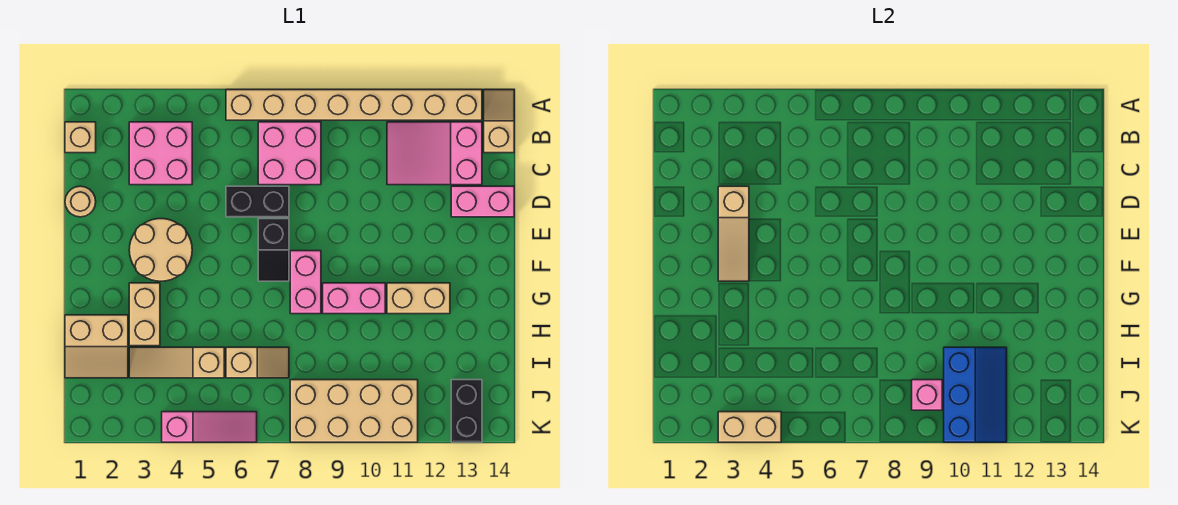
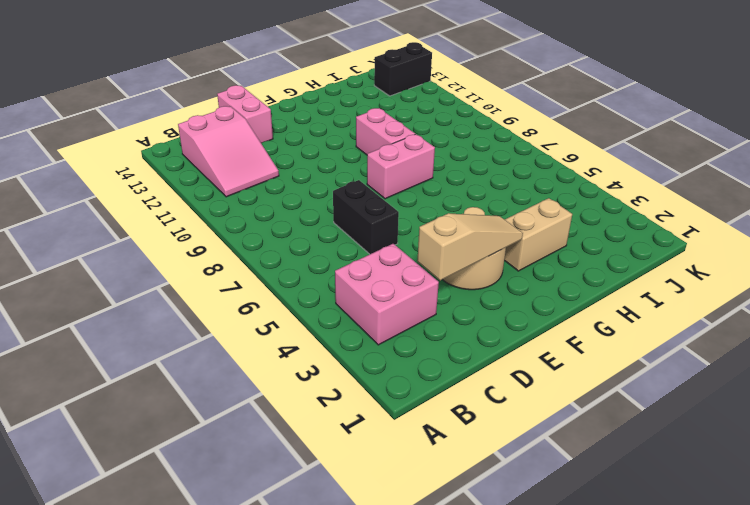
none -> tan 1x8 brick [226,90,482,120]
none -> tan 1x2 slope [484,90,514,153]
none -> tan 1x1 brick [65,122,96,153]

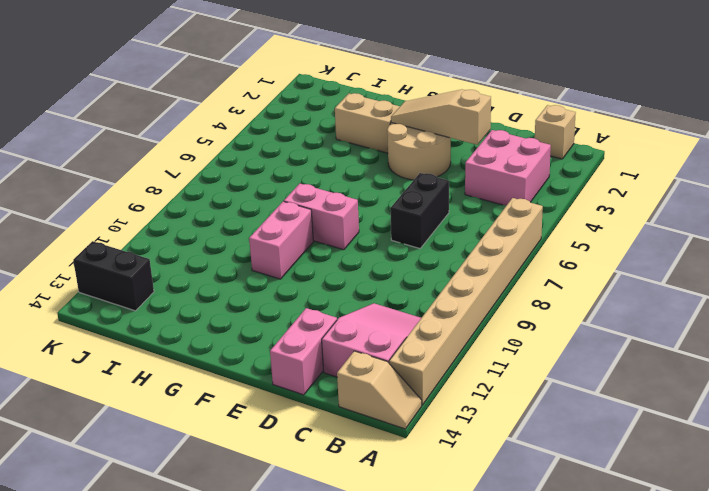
none -> pink 2x2 brick [258,122,321,185]
none -> tan 1x1 round brick [65,186,96,217]
none -> black 1x2 slope [258,219,289,281]

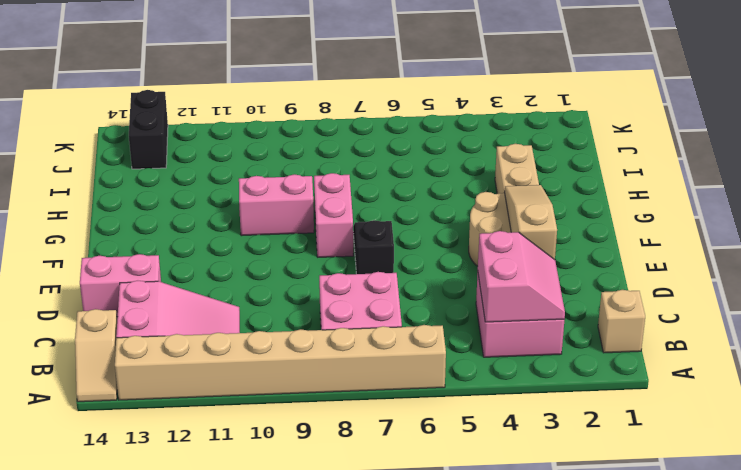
pink 2x2 slope [478,231,565,322] -> none
none -> tan 1x1 round brick [65,186,96,217]
none -> black 1x2 brick [226,186,289,217]
none -> tan 1x2 brick [387,283,450,314]

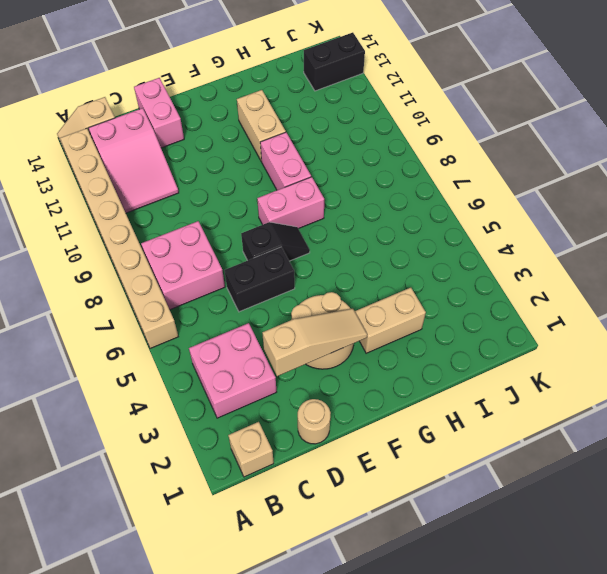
black 1x2 brick [224,247,295,312] -> black 1x2 brick turned to [226,186,289,217]
none -> tan 2x2 slope [65,315,128,378]
none -> tan 1x3 slope [129,347,224,378]
none -> tan 1x2 slope [226,347,289,378]

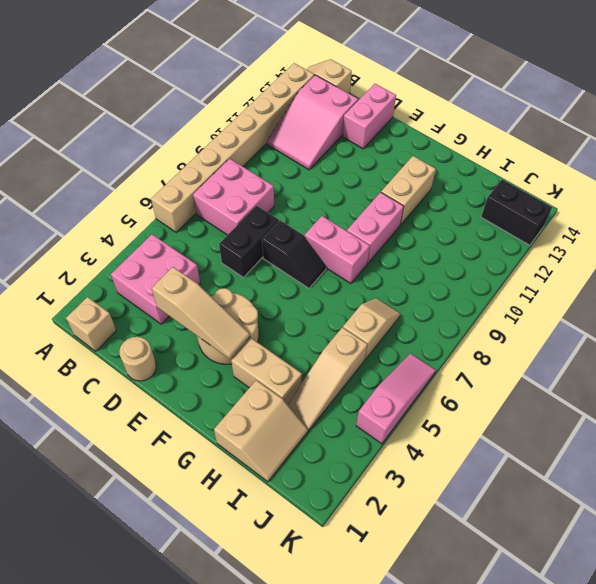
none -> tan 2x4 brick [290,380,418,442]
none -> blue 2x3 slope [944,347,1007,442]
none -> pink 1x1 brick [912,380,942,410]

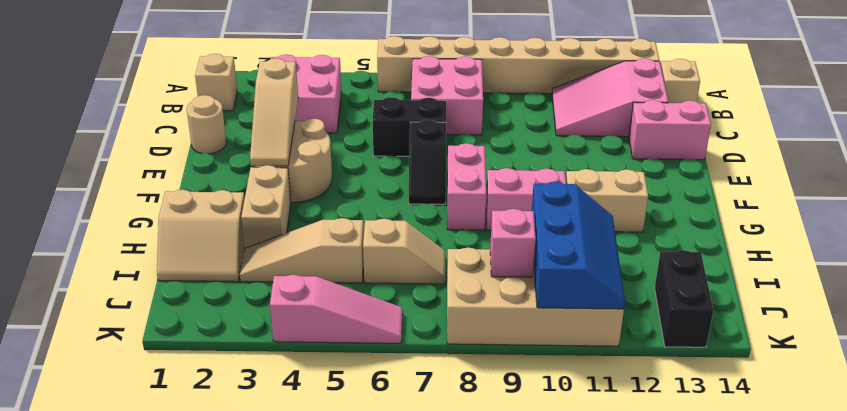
none -> tan 1x2 brick [718,412,781,442]

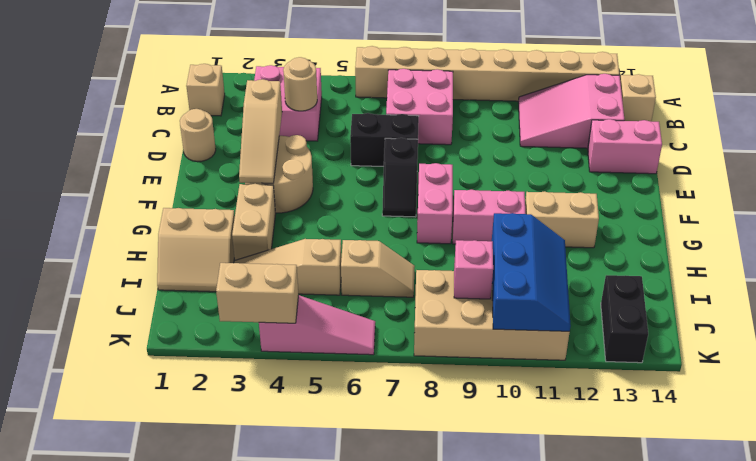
tan 1x1 round brick [283,57,317,111] -> none

